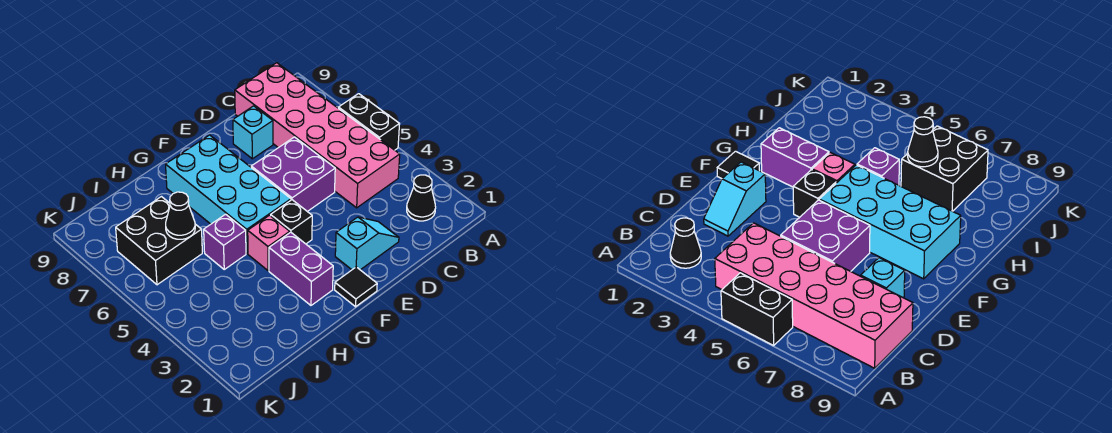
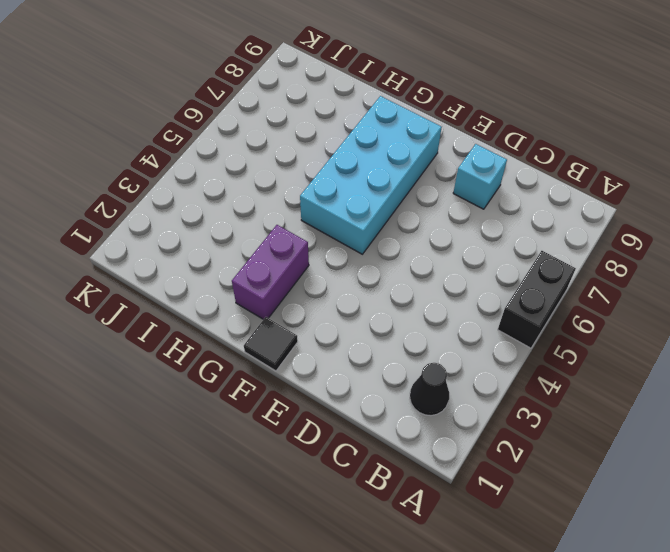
none -> pink 2x6 brick [235,63,400,208]
none -> cyan 1x2 slope [335,217,399,270]
none -> purple 2x2 brick [251,137,335,212]

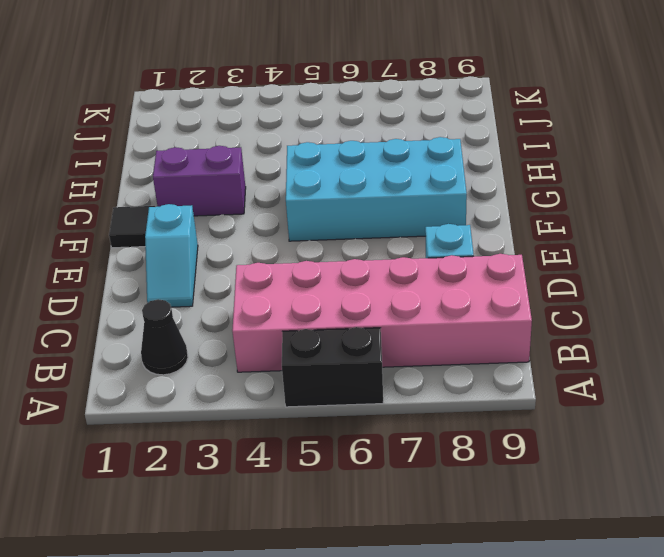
none -> purple 2x2 brick [251,137,335,212]
none -> black 1x1 brick [271,200,312,244]
none -> pink 1x1 brick [248,215,290,271]

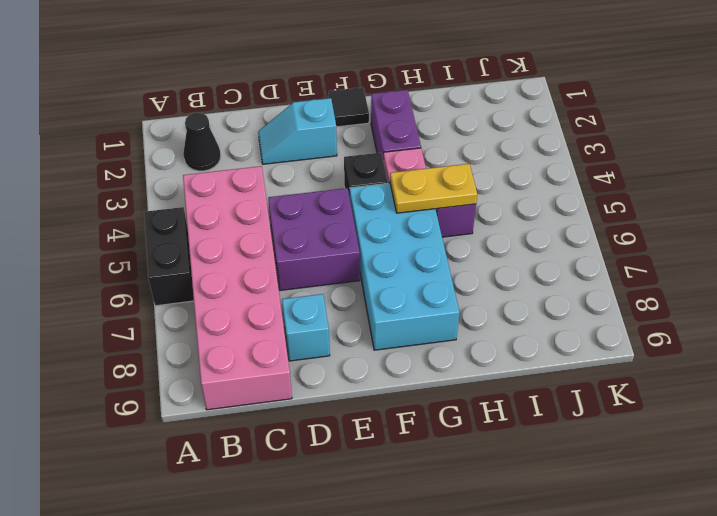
yellow 1x2 plate [390,164,477,213] -> none
none -> black 2x2 brick [116,197,202,285]
none -> black 1x1 cone [166,192,195,239]

